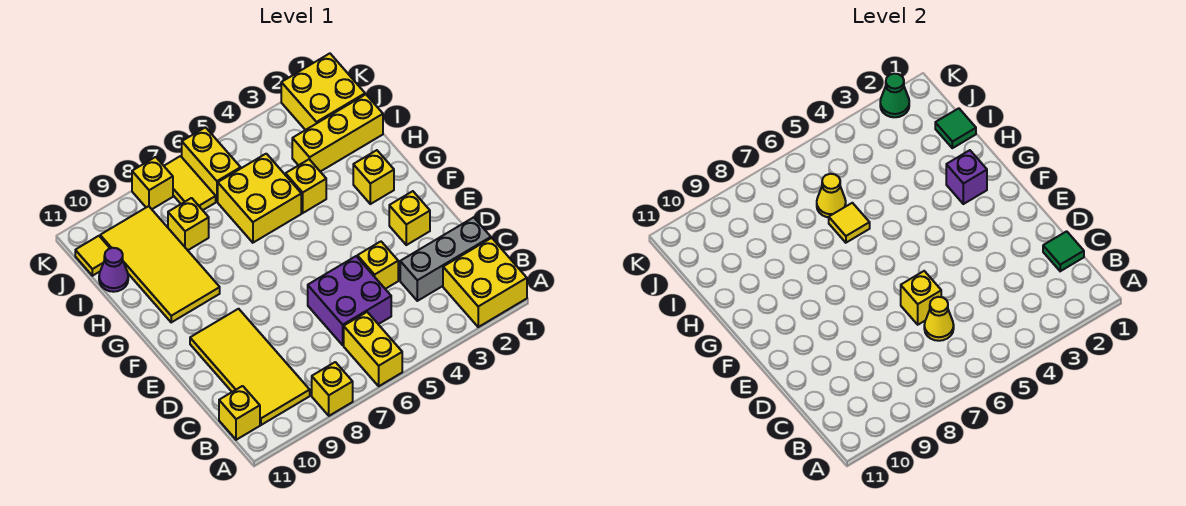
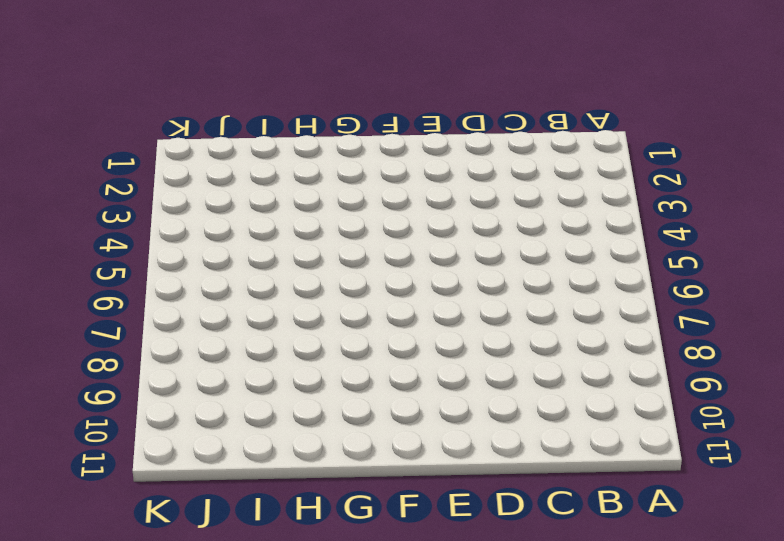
none -> yellow 2x2 brick [443,238,527,327]
none -> yellow 1x2 brick [344,312,402,386]
none -> yellow 1x1 brick [312,362,353,416]

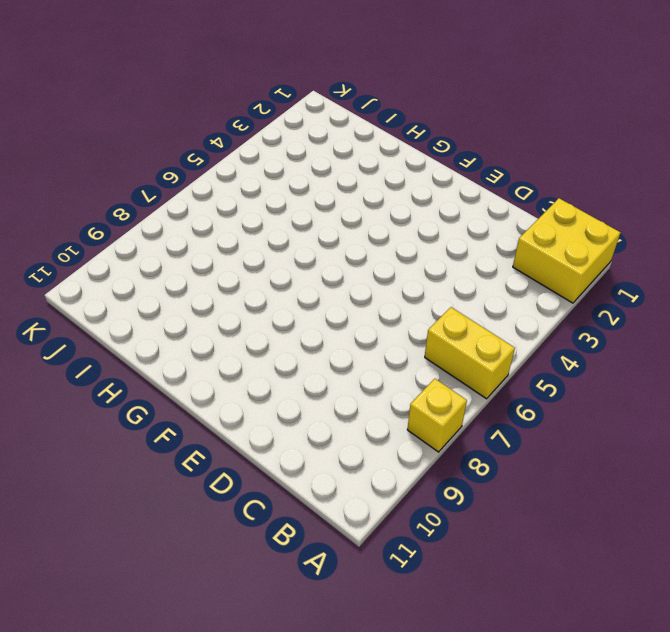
none -> yellow 2x4 tile [190,309,310,425]
none -> yellow 1x1 brick [219,386,260,440]
none -> grey 1x3 brick [400,217,491,301]

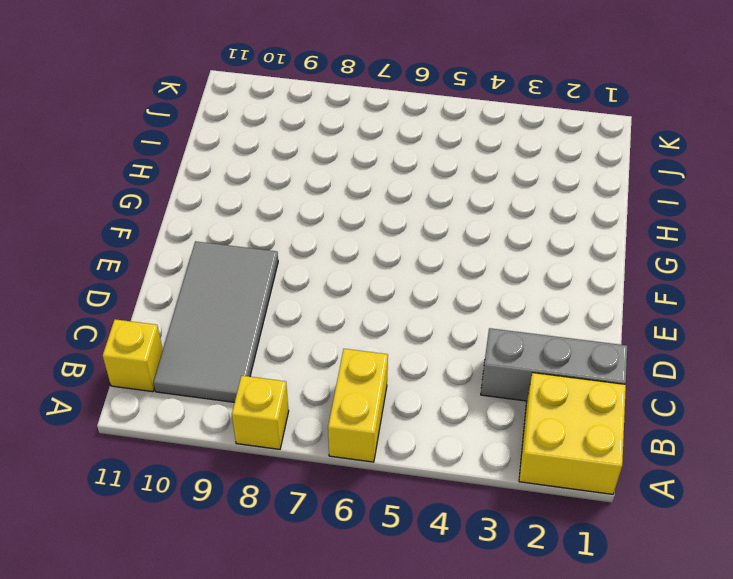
grey 2x4 tile [154,241,278,402] -> yellow 2x4 tile [190,309,310,425]
none -> purple 2x2 brick [308,256,391,345]
none -> yellow 1x1 brick [357,242,398,289]
none -> yellow 1x1 brick [389,191,430,245]

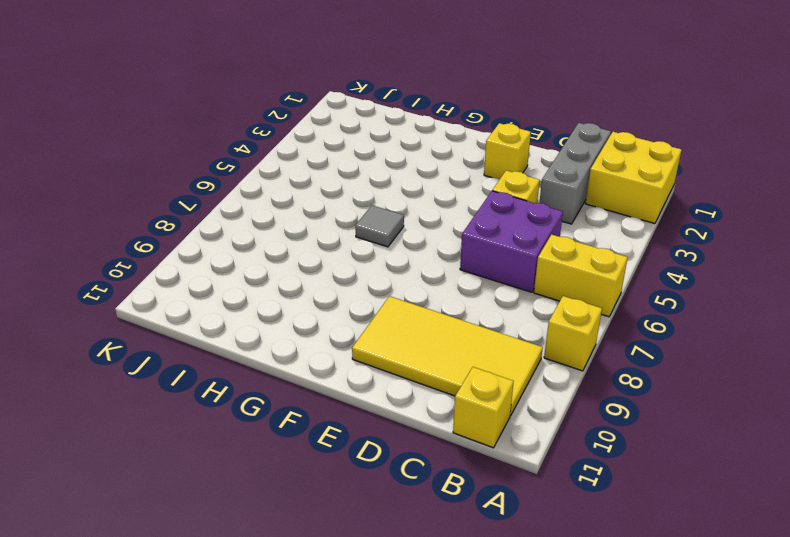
grey 1x1 tile [355,205,404,247] -> none
none -> yellow 1x1 brick [353,150,394,204]
none -> yellow 2x4 tile [100,206,220,322]
none -> yellow 1x1 brick [286,159,326,213]

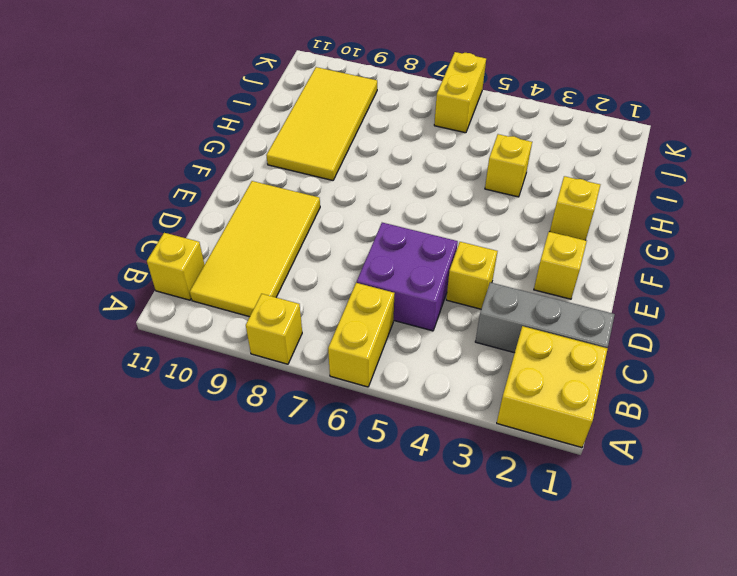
none -> yellow 2x2 brick [218,154,301,243]
none -> yellow 1x3 brick [292,94,383,172]
none -> yellow 1x1 brick [168,198,209,250]

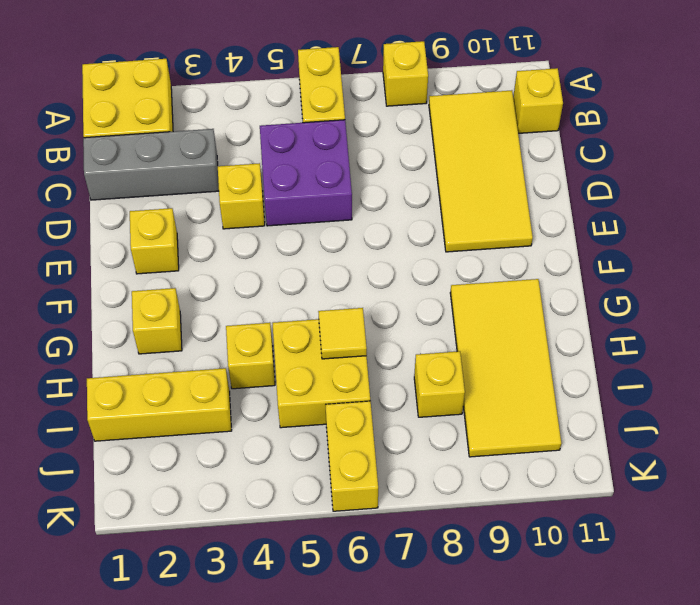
none -> purple 1x1 cone [99,248,128,292]
none -> yellow 2x2 brick [281,53,365,130]
none -> yellow 1x2 tile [164,156,216,210]

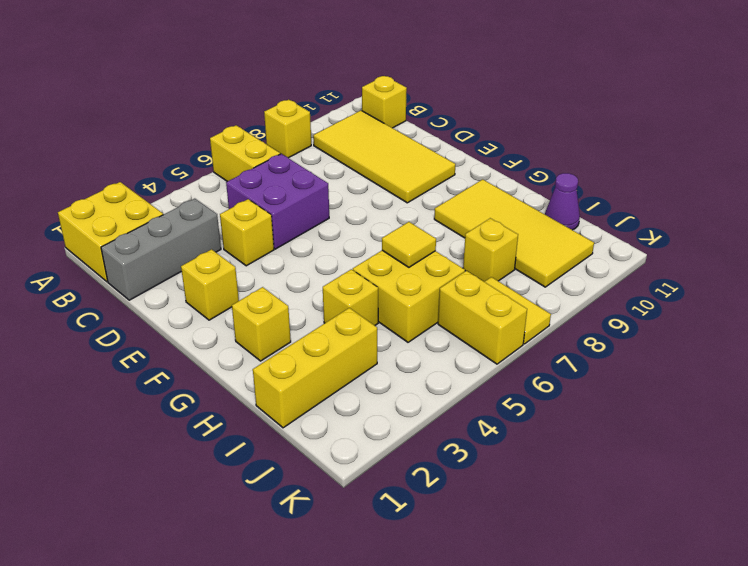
none -> yellow 2x2 brick [281,53,365,130]
none -> yellow 1x1 tile [75,236,110,276]
none -> yellow 1x1 brick [132,157,173,209]

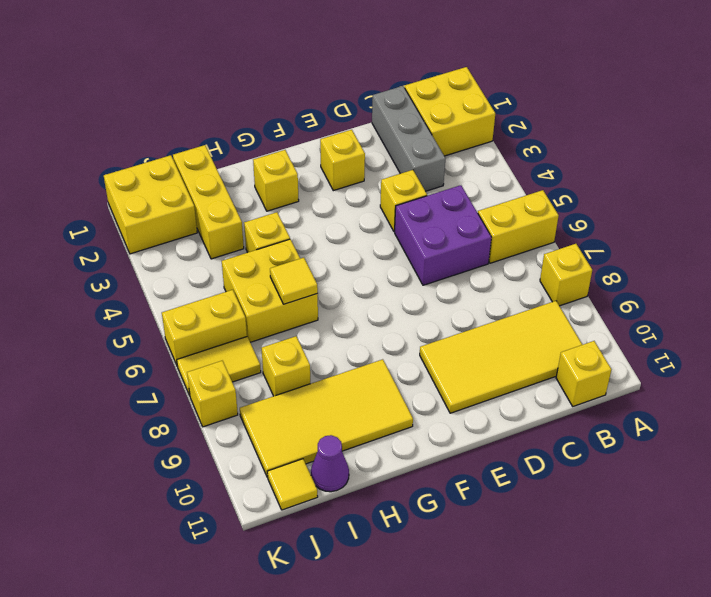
none -> green 1x1 tile [1043,231,1084,271]
none -> yellow 1x1 cone [924,297,954,341]
none -> yellow 1x1 brick [901,271,941,325]

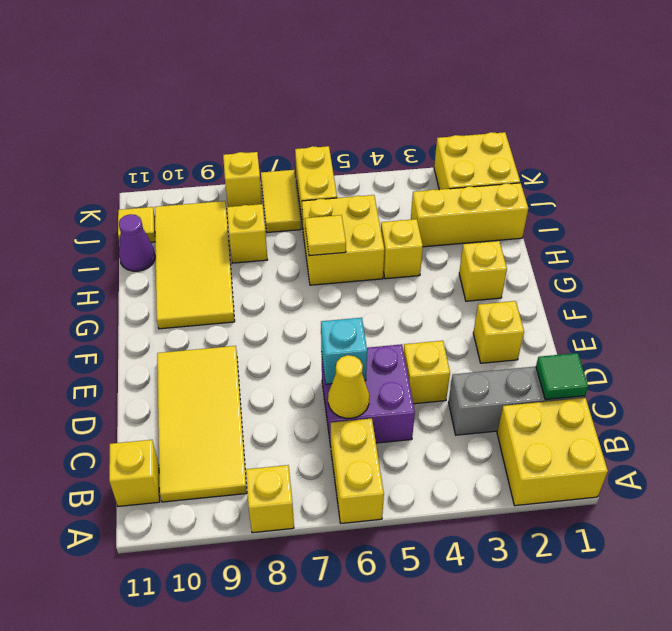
cyan 1x1 brick [321,318,367,384] -> yellow 1x1 brick [901,271,941,325]
none -> purple 1x1 brick [946,150,987,204]
none -> green 1x1 tile [935,108,976,148]
none -> yellow 1x1 cone [817,174,846,217]

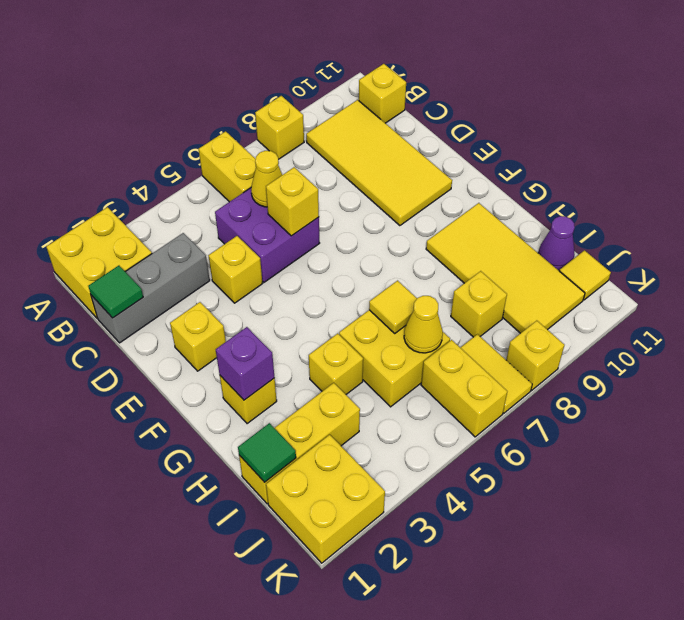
none -> green 1x1 cone [880,74,909,117]

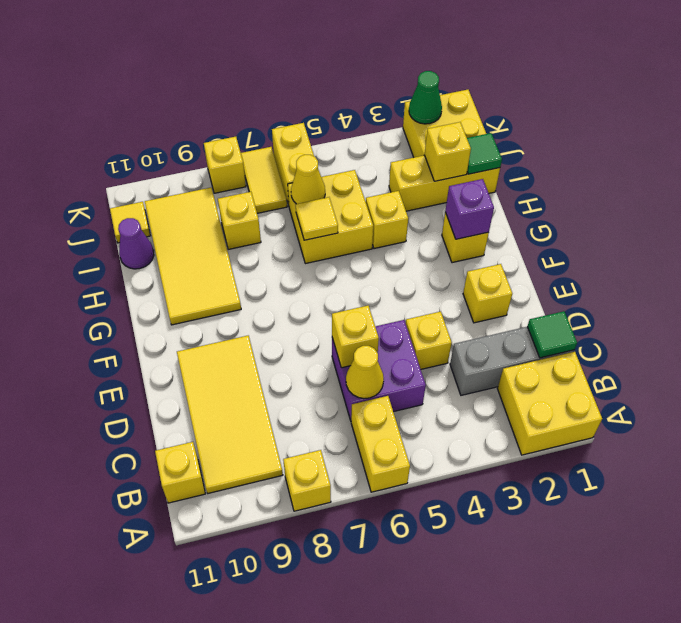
yellow 1x1 brick [425,122,471,181] -> none

